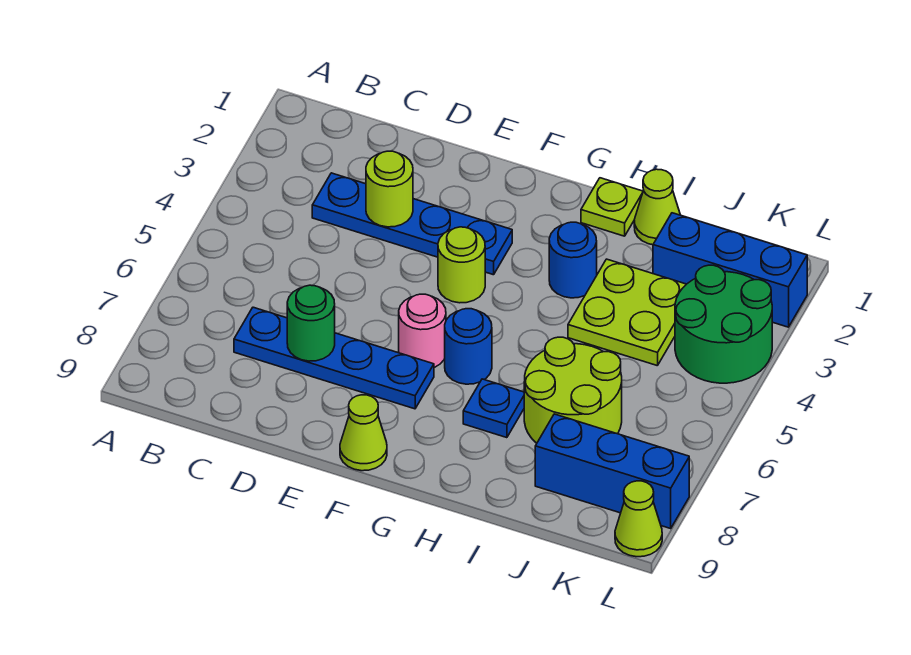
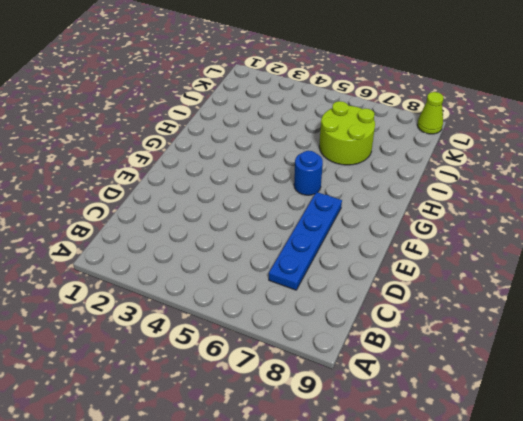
none -> blue 1x4 plate [312,173,512,275]
none -> lime 1x1 round brick [438,227,485,303]
none -> pink 1x1 round brick [399,294,446,368]

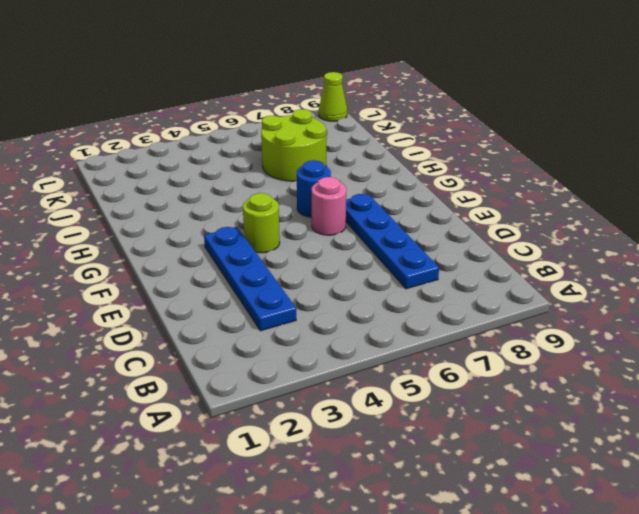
none -> lime 1x1 cone [340,395,387,471]
none -> lime 1x1 plate [581,178,643,236]
none -> blue 1x1 round brick [549,222,597,298]

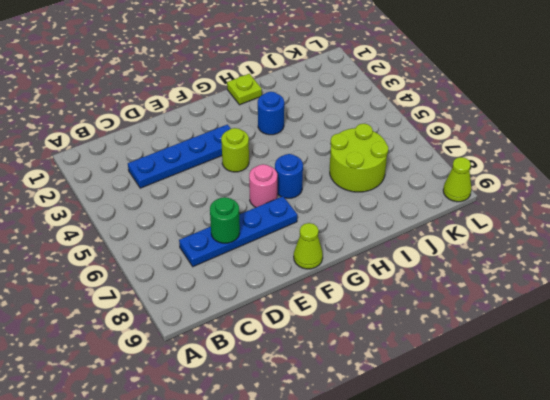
none -> blue 1x1 plate [463,379,524,438]
none -> lime 1x1 cone [634,169,680,245]
none -> lime 2x2 plate [568,259,686,366]

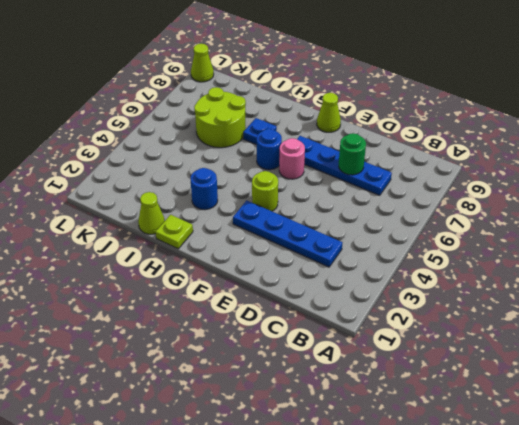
none -> lime 2x2 plate [568,259,686,366]
none -> blue 1x3 brick [653,213,807,327]
none -> blue 1x3 brick [535,414,689,528]

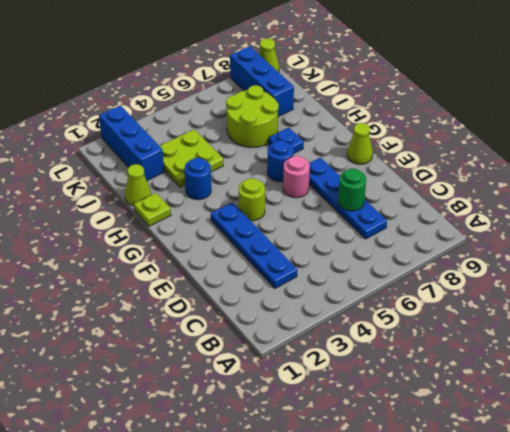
none -> green 2x2 round brick [675,265,772,383]
none -> lime 1x1 round brick [366,151,413,227]

